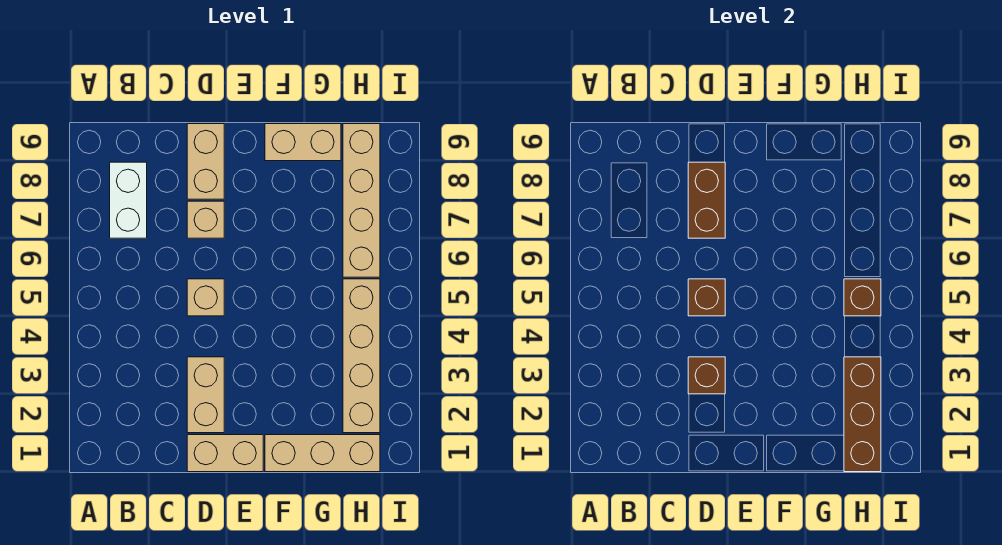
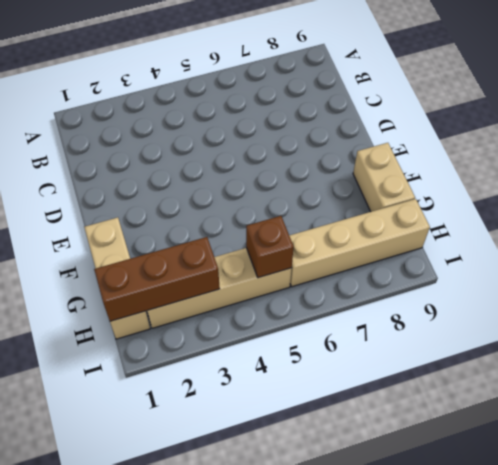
none -> white 1x2 brick [110,162,147,238]
none -> tan 1x2 brick [187,435,263,472]
none -> tan 1x2 brick [187,357,224,433]

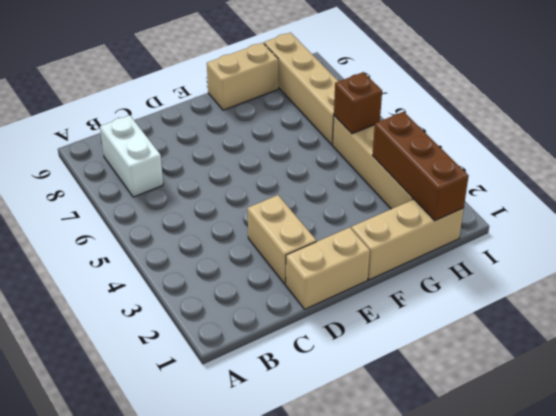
none -> tan 1x1 brick [187,279,224,316]
none -> tan 1x1 brick [187,201,224,238]
none -> tan 1x2 brick [187,124,224,199]

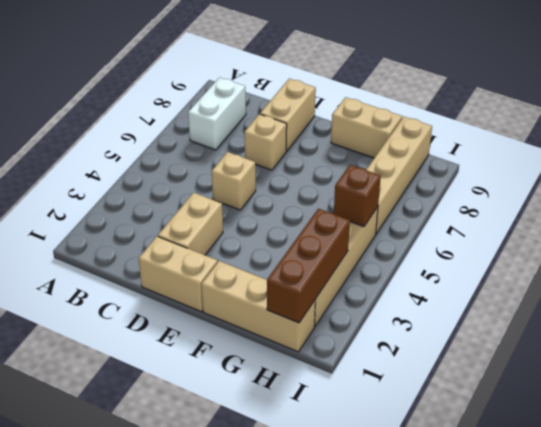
none -> brown 1x1 brick [688,357,725,394]
none -> brown 1x1 brick [688,279,725,316]
none -> brown 1x2 brick [688,162,725,238]

